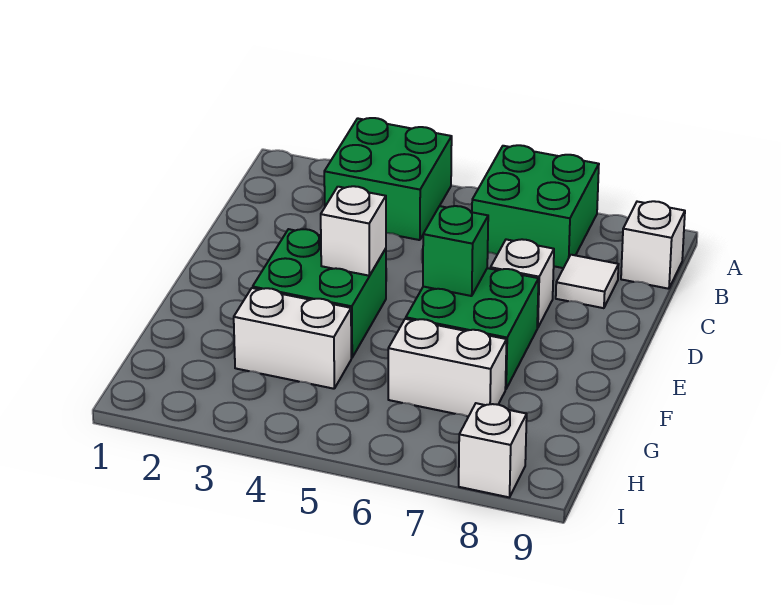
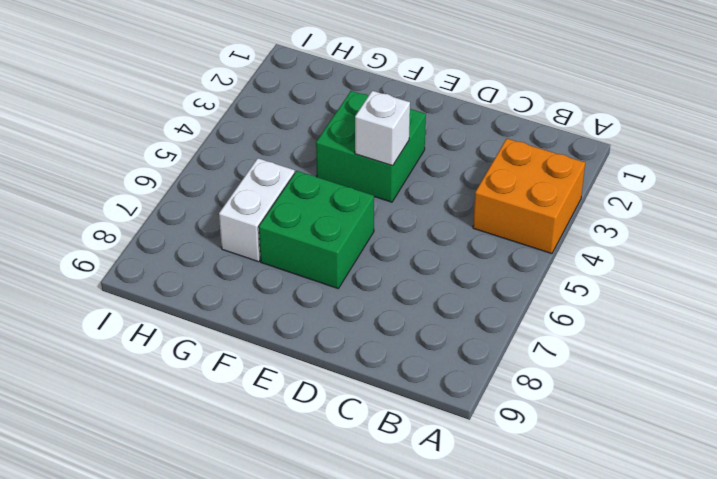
orange 2x2 brick [473,139,585,254] -> green 2x2 brick [324,118,452,240]
none -> green 2x2 brick [472,145,599,268]
none -> white 1x1 brick [621,201,685,289]
none -> white 1x1 tile [556,255,619,308]

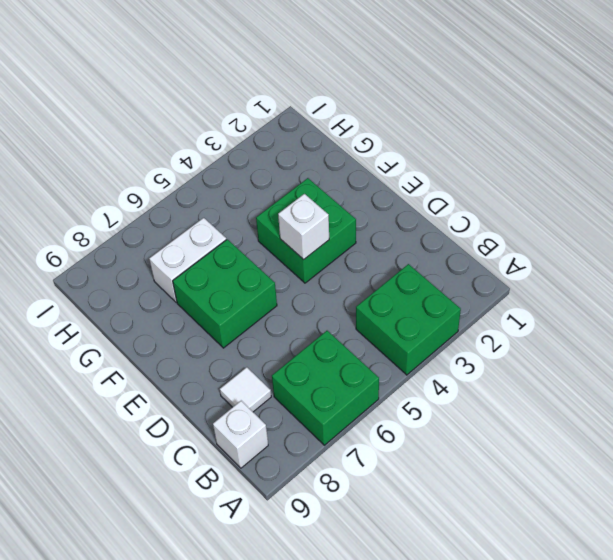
none -> white 1x1 brick [491,239,554,328]
none -> white 1x2 brick [234,288,351,389]
none -> white 1x1 brick [459,403,527,497]

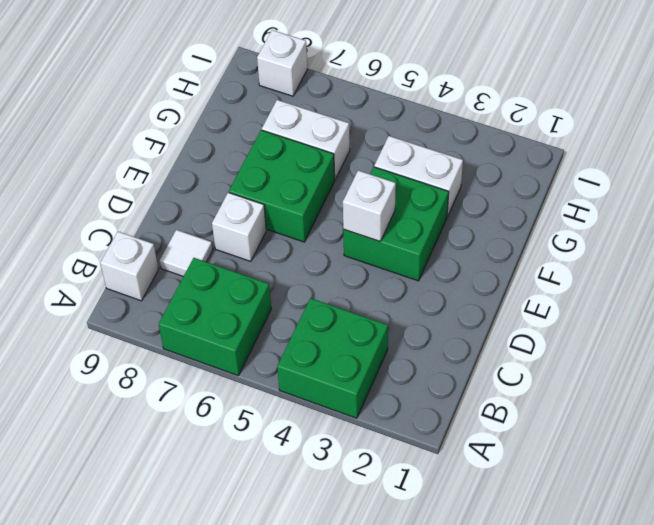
none -> green 1x1 brick [423,206,488,296]

